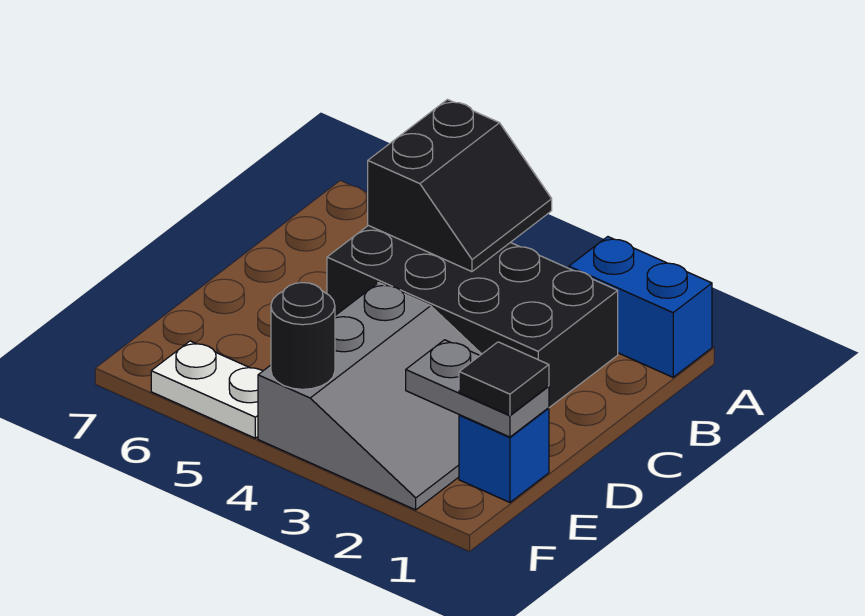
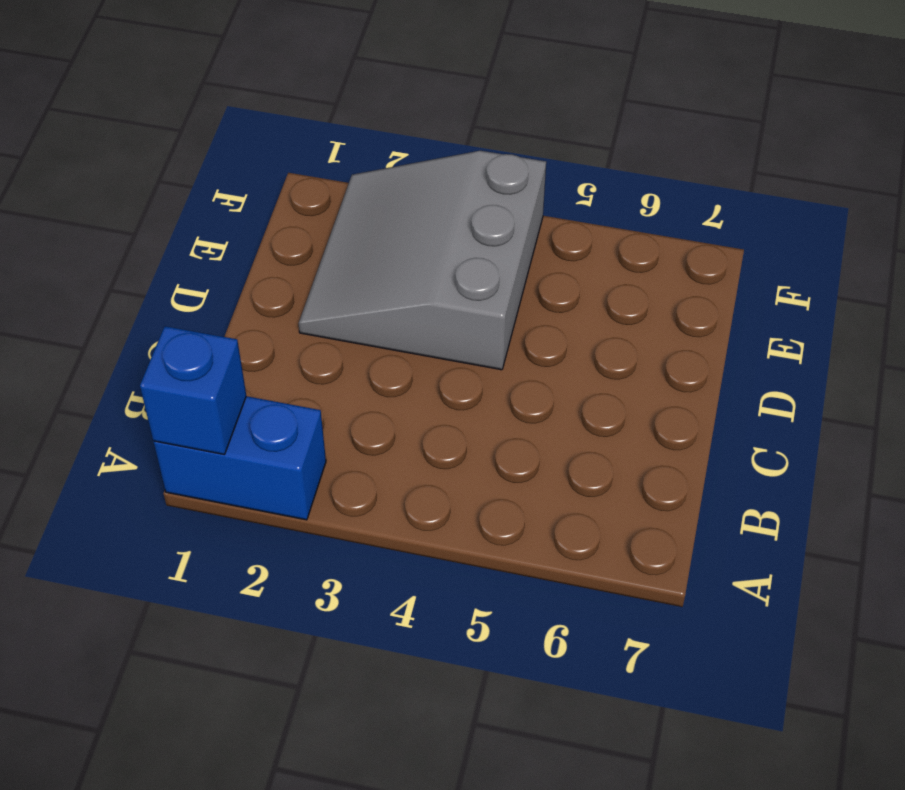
blue 1x1 brick [140,326,246,455] -> blue 1x1 brick moved to [459,408,549,502]
none -> black 2x4 brick [327,226,618,408]
none -> white 1x2 plate [151,341,262,438]

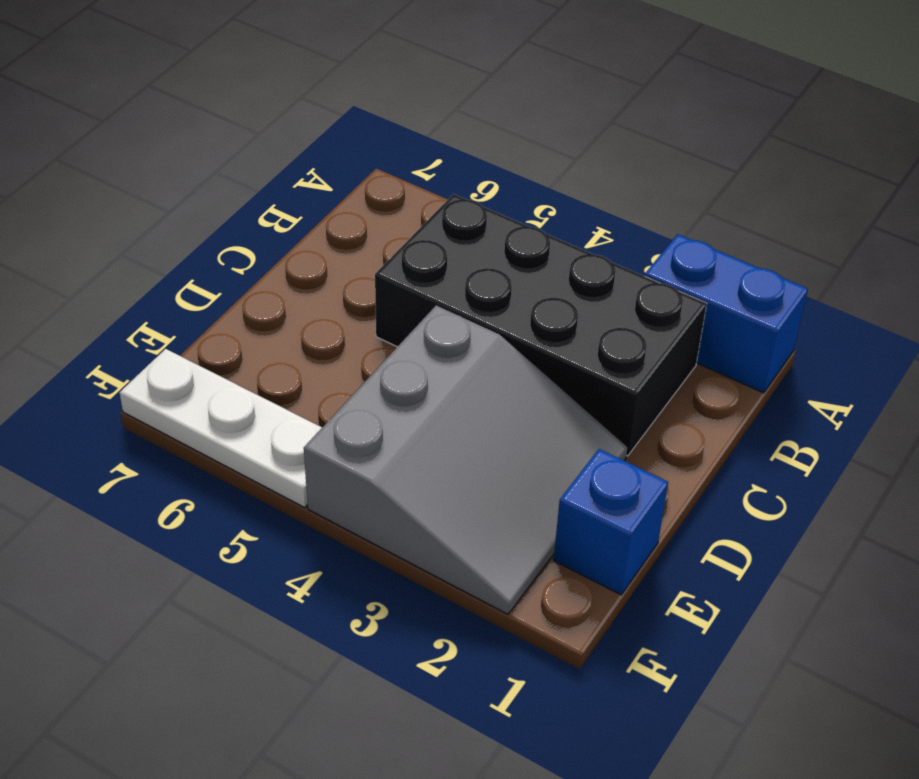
white 1x3 plate [119,349,322,507] -> white 1x2 plate [151,341,262,438]
none -> black 2x2 slope [368,100,552,272]
none -> grey 1x2 plate [406,340,549,437]

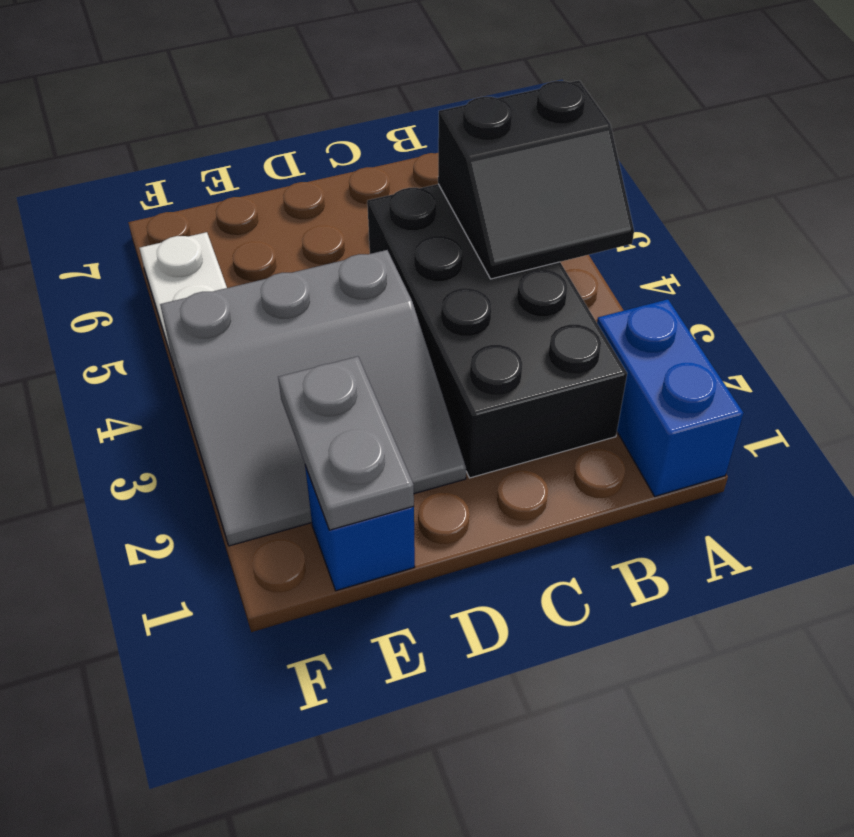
none -> black 1x1 round brick [271,283,335,389]
none -> black 1x1 tile [459,342,549,415]

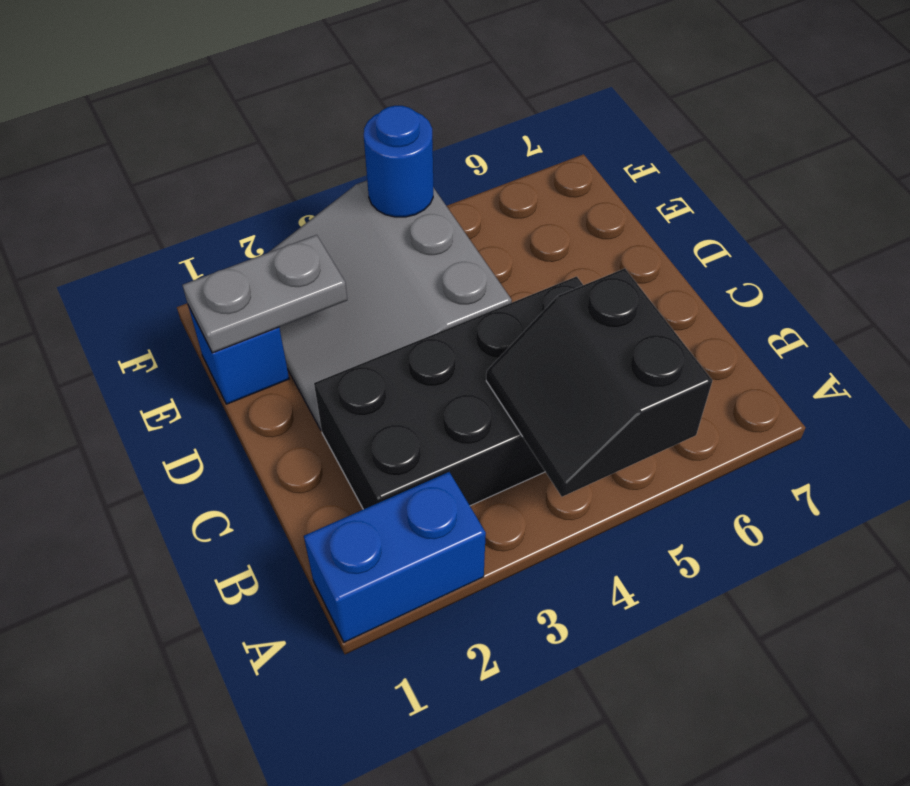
blue 1x1 round brick [364,106,433,217] -> black 1x1 round brick [271,283,335,389]
none -> white 1x2 plate [151,341,262,438]
none -> black 1x1 tile [459,342,549,415]

